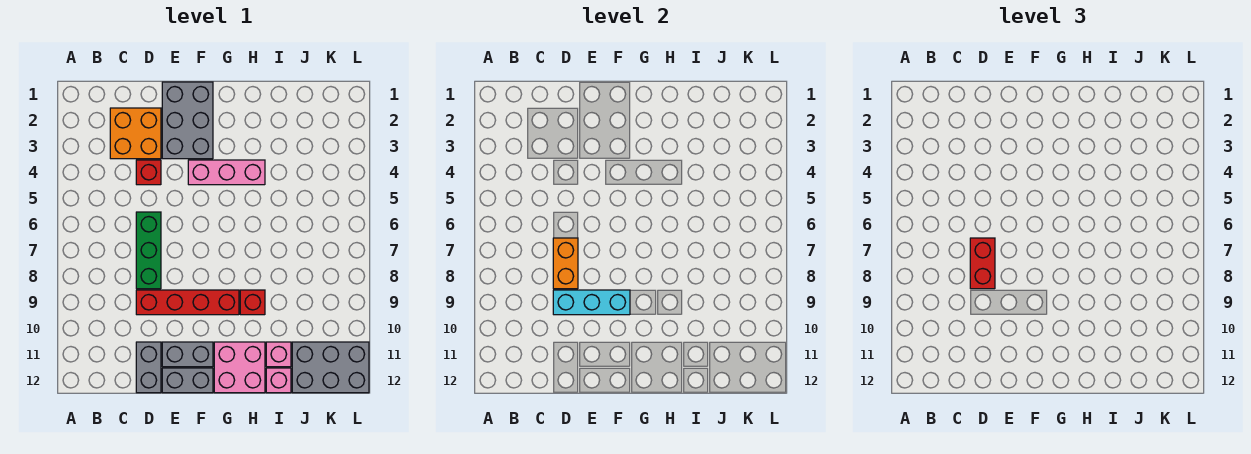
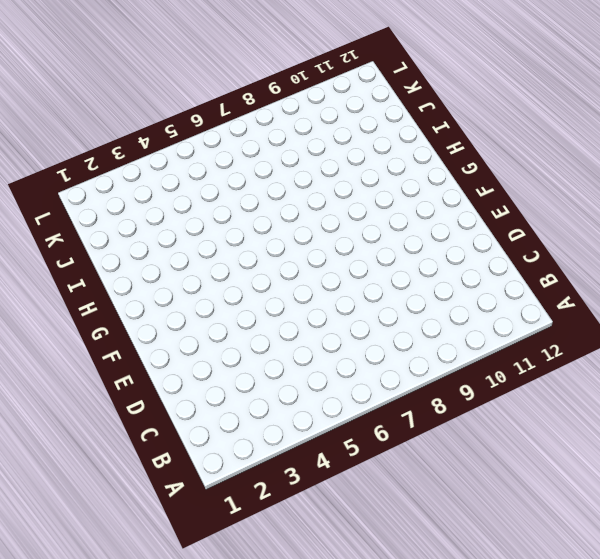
none -> orange 2x2 brick [110,108,161,159]
none -> red 1x1 brick [136,160,161,185]
none -> green 1x3 brick [136,212,161,289]

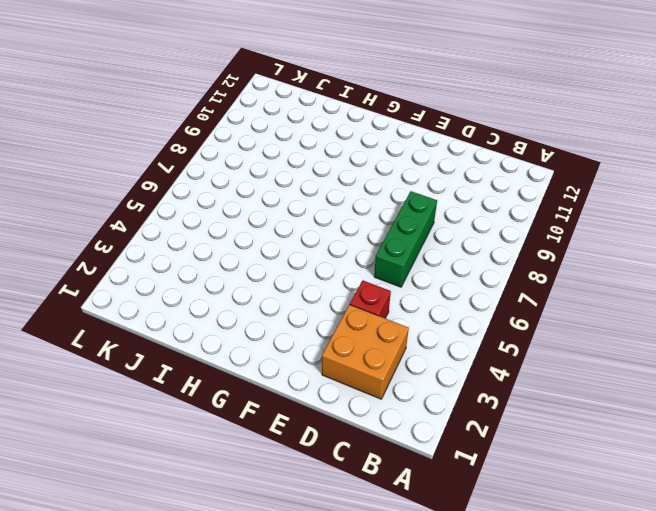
none -> red 1x4 brick [136,290,239,315]
none -> grey 1x2 brick [136,342,161,393]
none -> grey 2x3 brick [162,82,213,159]

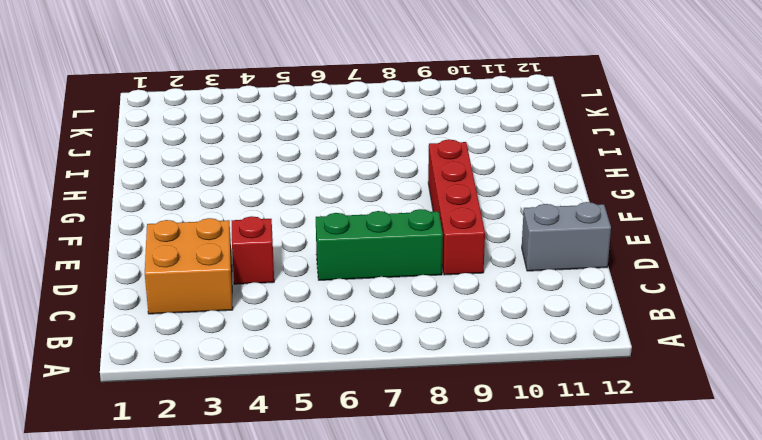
none -> grey 2x3 brick [162,82,213,159]
none -> grey 1x2 brick [162,342,213,367]
none -> grey 1x2 brick [162,368,213,393]

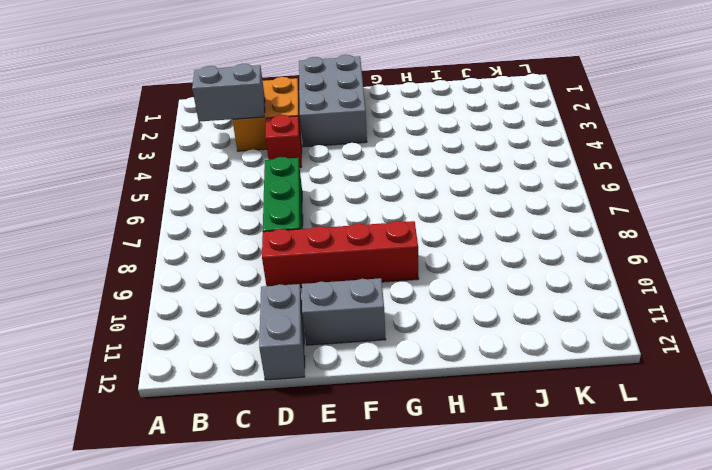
grey 1x2 brick [192,64,265,122] -> grey 1x2 brick moved to [162,368,213,393]
none -> pink 1x3 brick [188,160,265,185]
none -> pink 2x2 brick [214,342,265,393]
none -> red 1x1 brick [240,290,265,315]

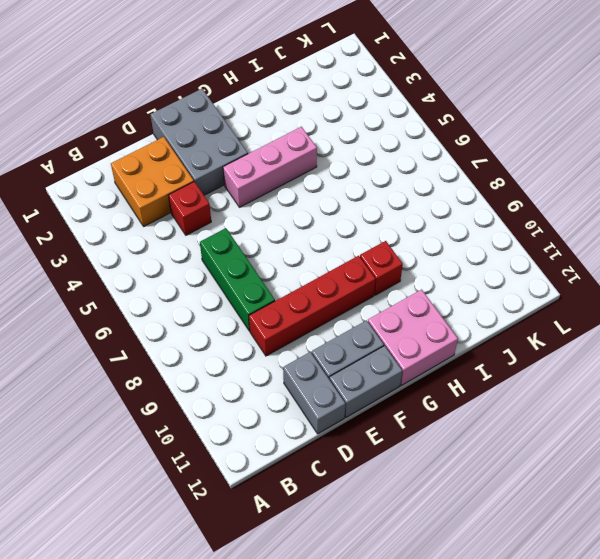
none -> pink 1x1 brick [266,342,291,367]
none -> pink 1x1 brick [266,368,291,393]
none -> grey 2x3 brick [292,342,369,393]

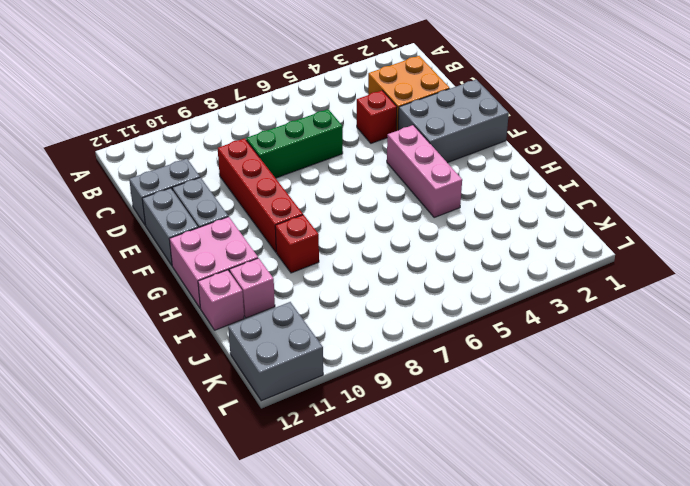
grey 2x2 brick [228,302,323,401] -> grey 2x3 brick [292,342,369,393]
none -> orange 1x2 brick [553,238,578,289]
none -> cyan 1x3 brick [553,290,630,315]
none -> red 1x2 brick [970,238,995,289]

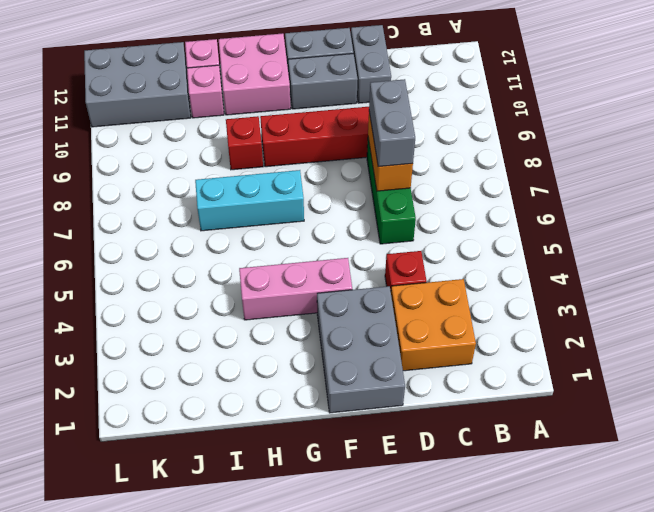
grey 1x2 brick [369,79,415,167] -> red 1x2 brick [970,238,995,289]
cyan 1x3 brick [195,170,304,231] -> cyan 1x3 brick moved to [553,290,630,315]

